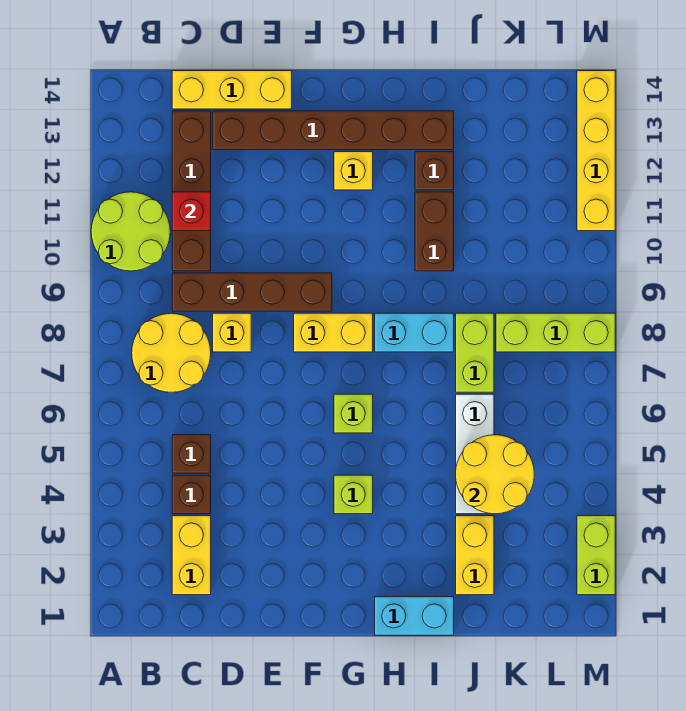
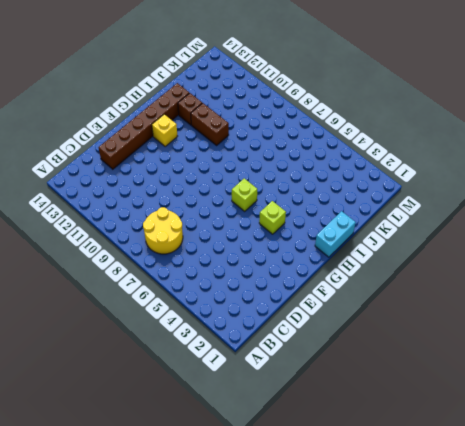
none -> lime 2x2 round brick [91,192,170,271]
none -> yellow 1x2 brick [172,516,211,595]
none -> brown 1x1 brick [172,475,211,514]

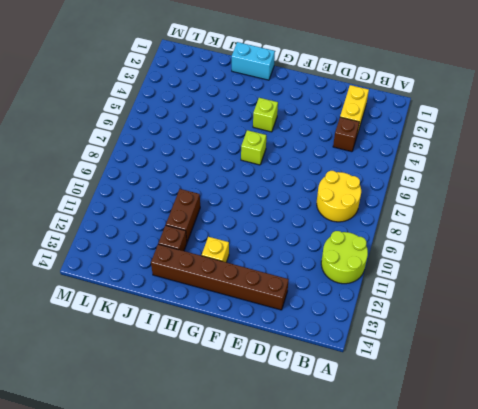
none -> brown 1x1 brick [172,435,211,473]
none -> brown 1x4 brick [172,273,332,311]
none -> brown 1x4 brick [172,111,211,271]

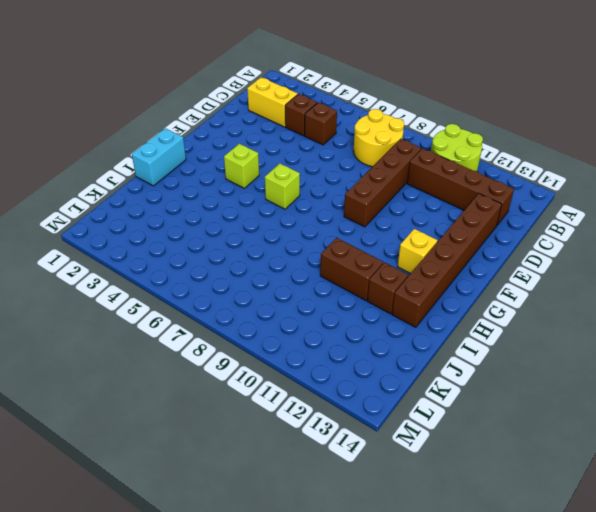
none -> yellow 1x3 brick [172,71,292,109]
none -> yellow 1x1 brick [213,313,251,352]
none -> yellow 1x2 brick [294,313,373,352]

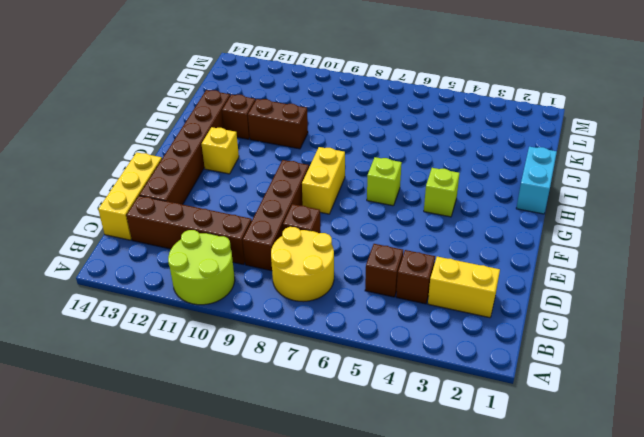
brown 1x1 brick [283,204,321,233] -> yellow 1x1 brick [213,313,251,352]
none -> cyan 1x2 brick [375,313,454,352]
none -> yellow 1x2 brick [456,516,494,595]
none -> white 1x3 brick [456,394,494,514]

